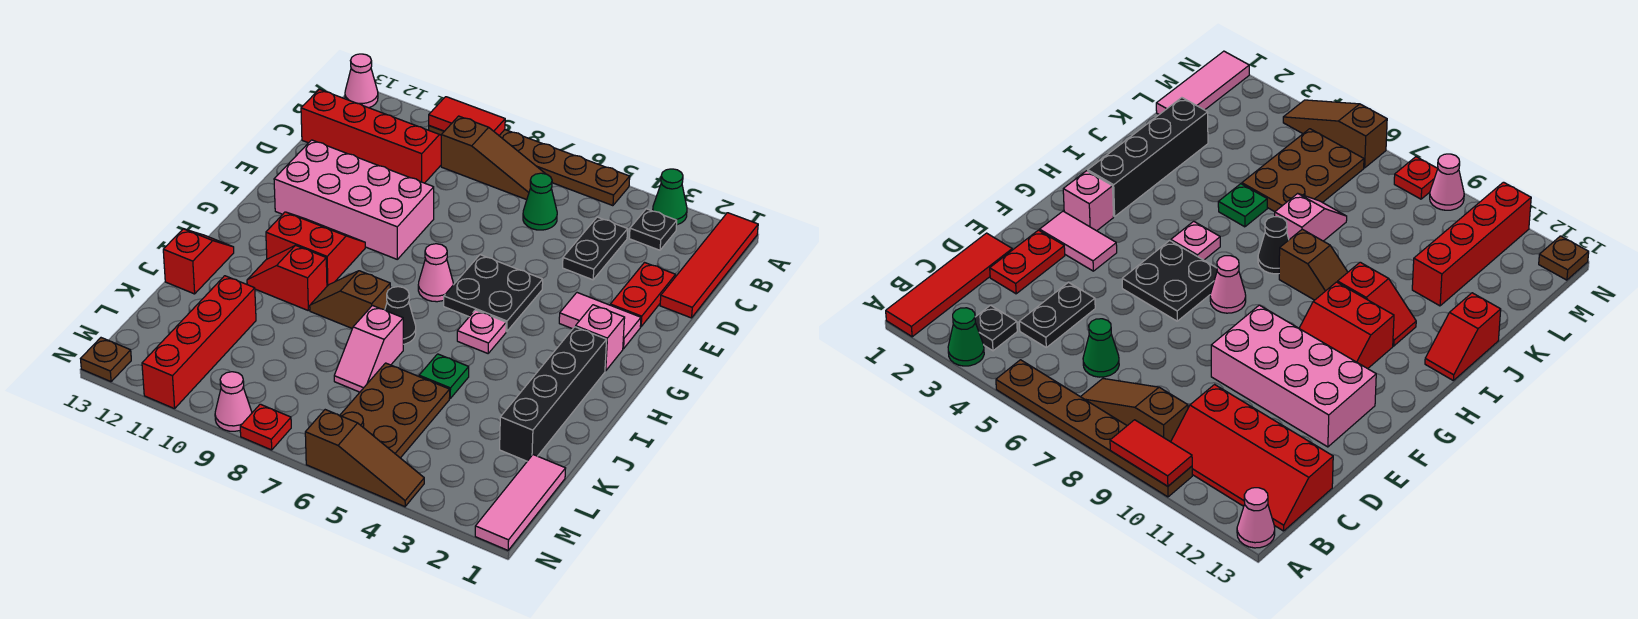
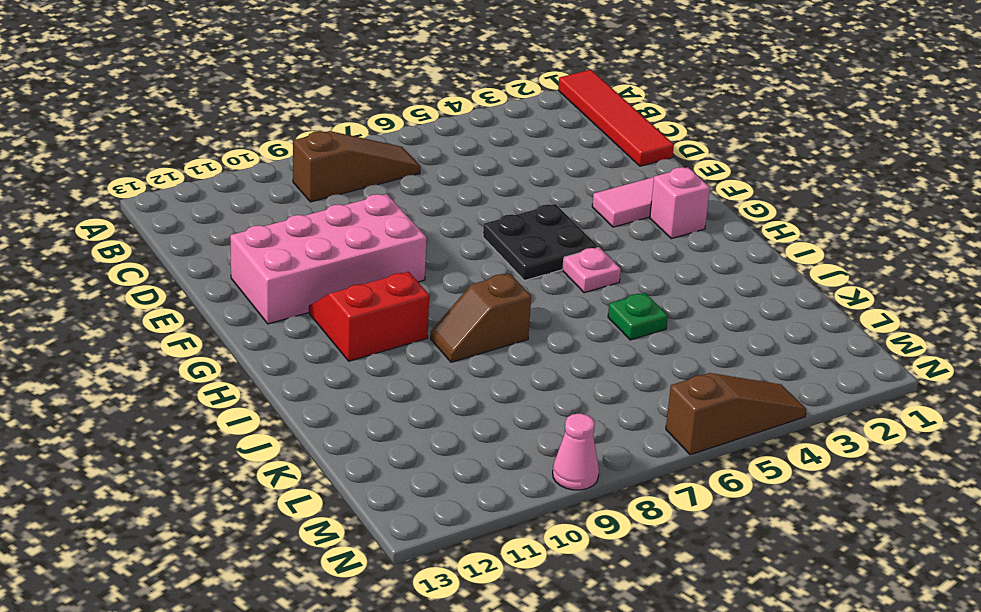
none -> green 1x1 cone [653,169,687,225]
none -> brown 1x6 plate [429,126,630,206]
none -> pink 1x1 cone [345,54,378,108]
none -> black 1x1 plate [629,209,677,250]

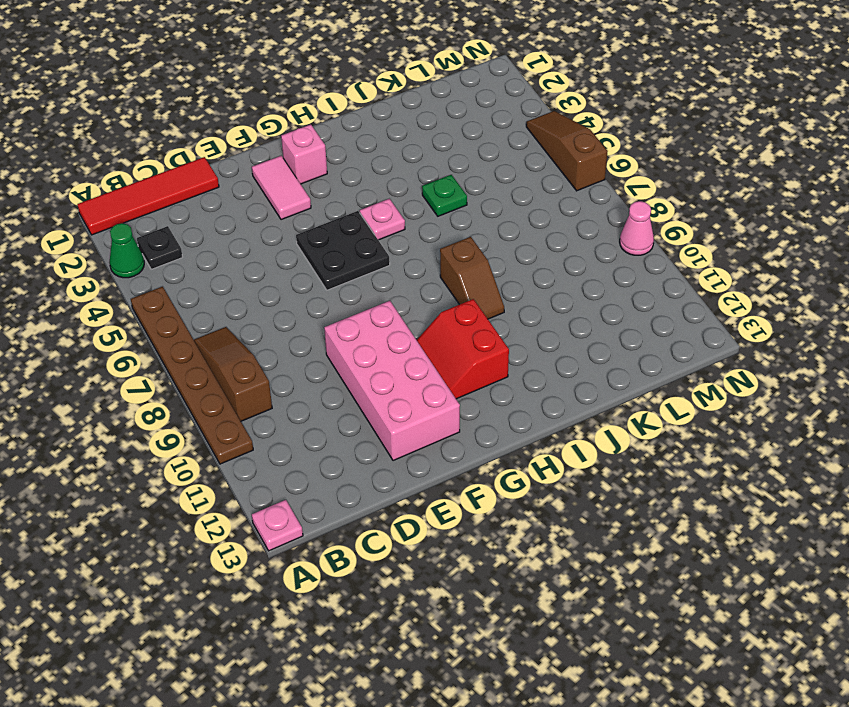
pink 1x1 plate [252,500,303,551] -> pink 1x1 cone [345,54,378,108]
none -> red 2x4 slope [301,89,441,183]
none -> black 1x2 plate [563,217,628,280]
none -> green 1x1 cone [523,173,557,230]
none -> red 1x2 plate [610,263,676,327]

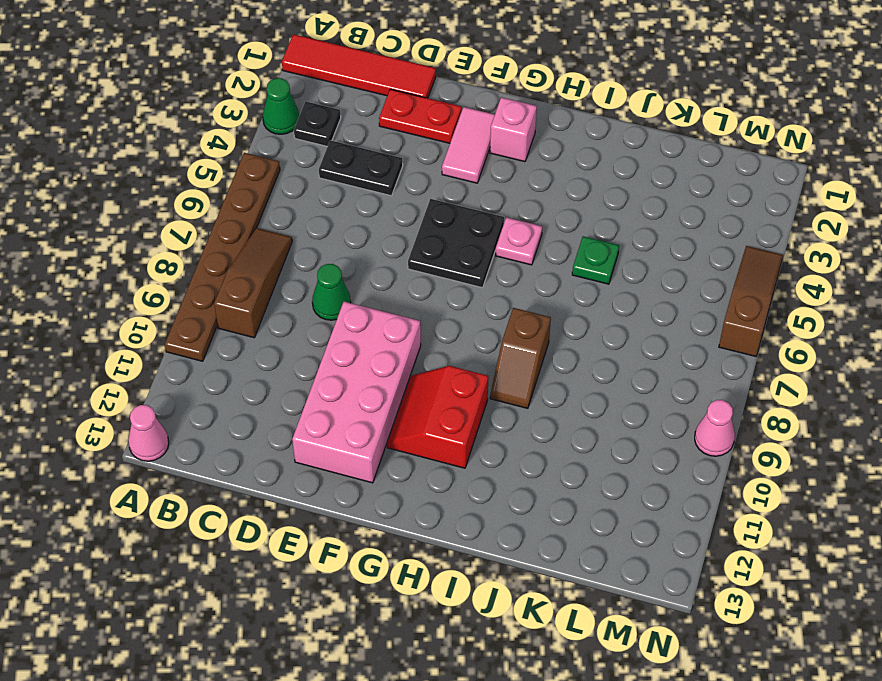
green 1x1 cone [312,264,351,320] -> green 1x1 cone moved to [523,173,557,230]
none -> red 2x4 slope [301,89,441,183]
none -> pink 1x1 cone [418,244,453,302]
none -> black 1x4 brick [500,327,607,461]
none -> black 1x1 cone [385,287,416,344]

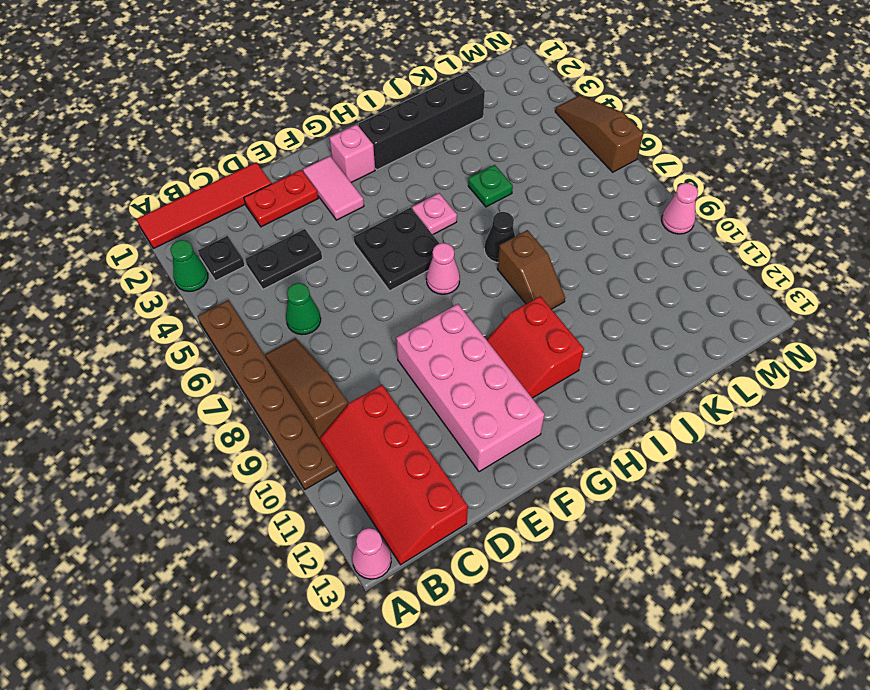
none -> red 1x2 slope [247,245,327,310]
none -> red 1x2 slope [163,229,234,294]
none -> pink 1x2 slope [334,306,403,392]
none -> brown 2x3 plate [340,363,450,458]

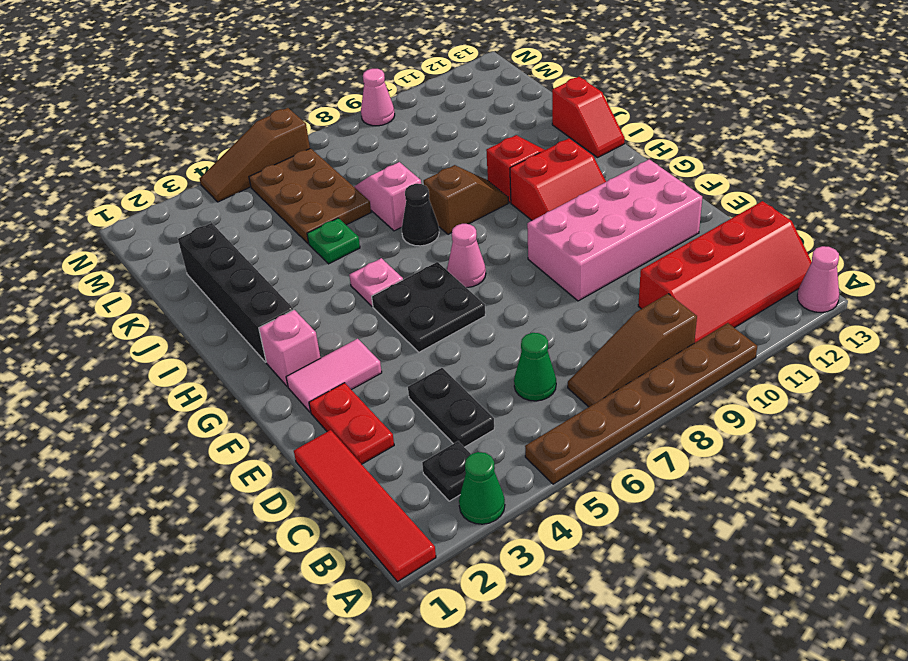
none -> red 1x4 brick [142,276,256,409]
none -> pink 1x3 tile [475,455,566,550]
none -> red 1x1 plate [240,404,291,450]
none -> brown 1x1 plate [81,338,131,382]

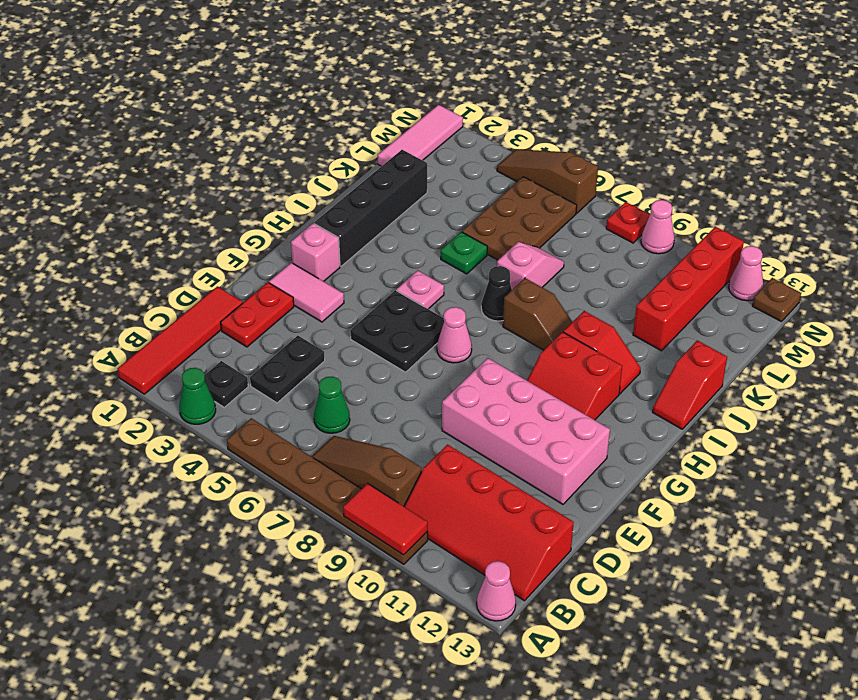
pink 1x1 cone [729,246,763,301] -> none

